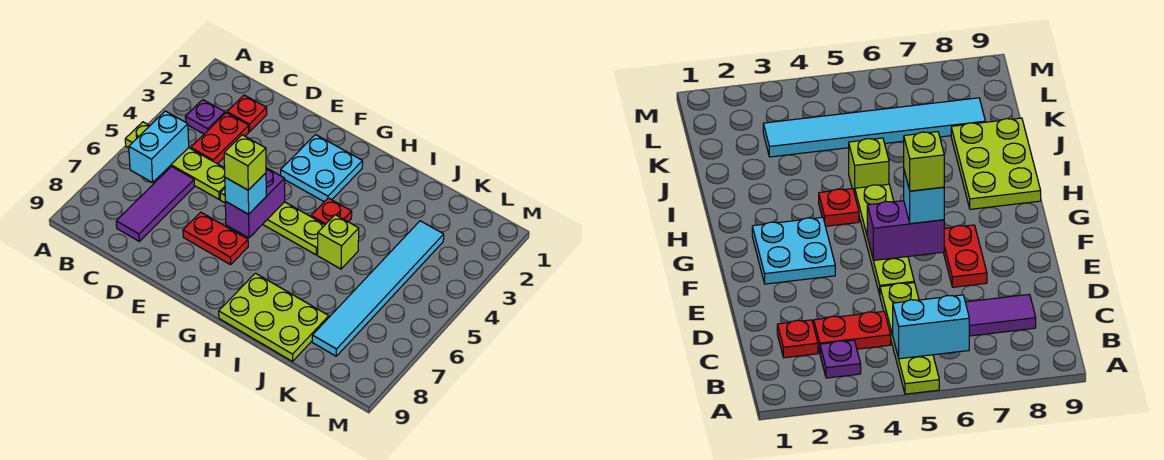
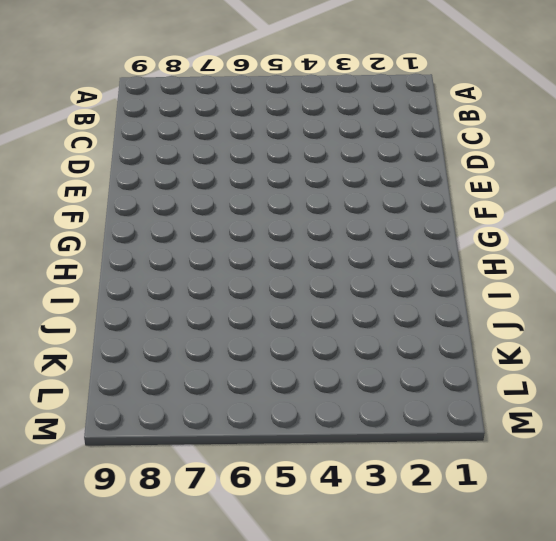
none -> lime 1x4 plate [125,122,225,199]
none -> purple 1x1 plate [185,100,225,134]
none -> red 1x1 plate [227,95,267,132]

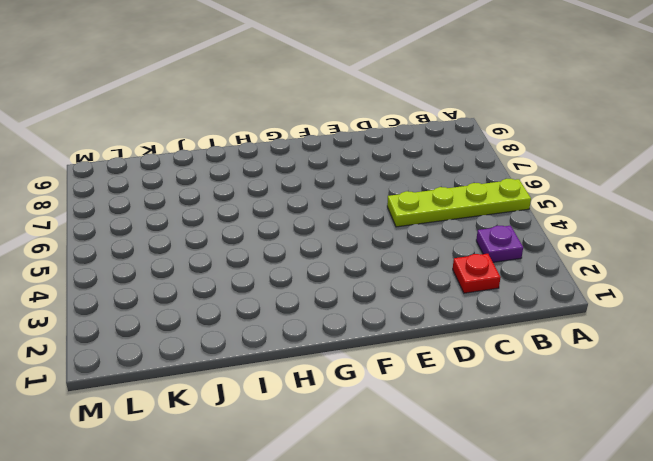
none -> red 1x2 plate [191,113,249,164]
none -> purple 1x3 tile [116,167,194,241]
none -> lime 1x4 plate [220,188,325,255]

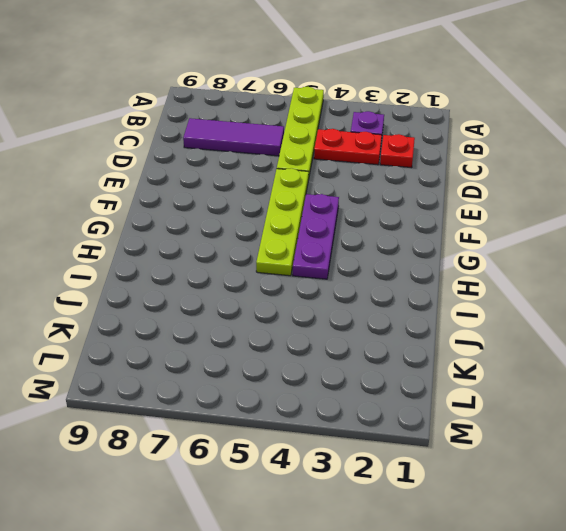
purple 1x3 plate [293,194,339,279] -> red 1x1 plate [311,198,352,224]
none -> red 1x2 plate [183,212,248,265]
none -> cyan 2x2 plate [281,135,363,202]
none -> lime 2x3 plate [219,273,329,361]

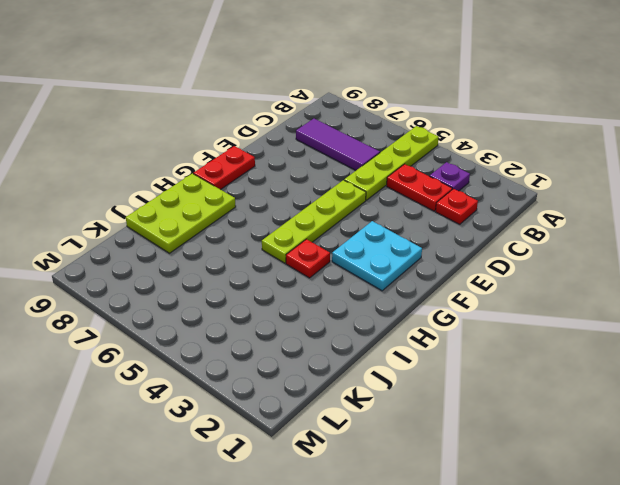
red 1x2 plate [193,146,255,190] -> red 1x2 plate moved to [183,212,248,265]
none -> lime 1x1 brick [318,215,359,269]
none -> cyan 1x6 tile [312,221,444,356]
none -> cyan 1x2 brick [129,111,189,183]

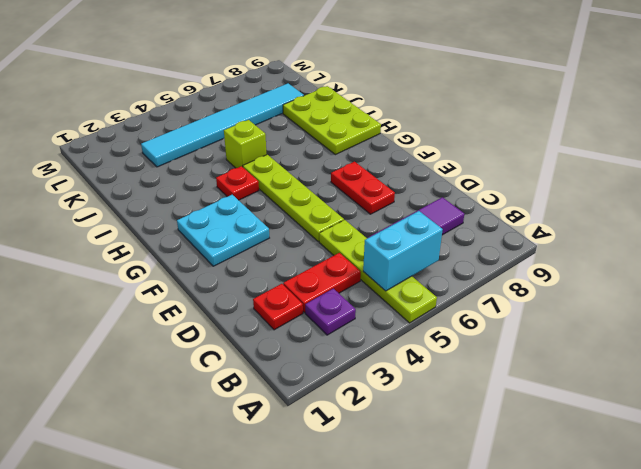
none -> purple 1x2 brick [225,168,285,238]
none -> cyan 1x1 brick [225,173,266,214]
none -> lime 1x1 brick [224,135,266,190]

